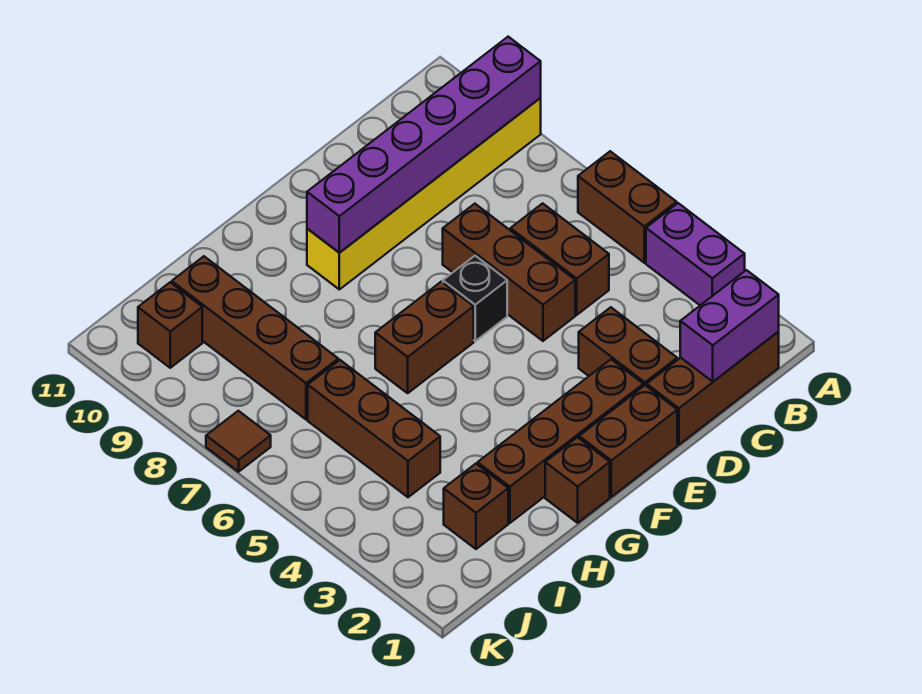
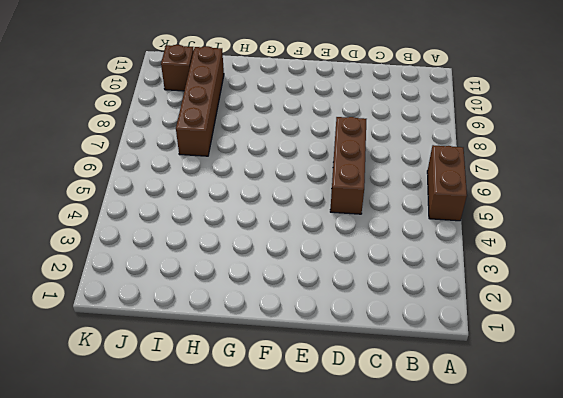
none -> purple 1x2 brick [646,203,745,305]
none -> yellow 1x6 brick [307,98,541,289]
none -> brown 1x3 brick [647,332,779,445]

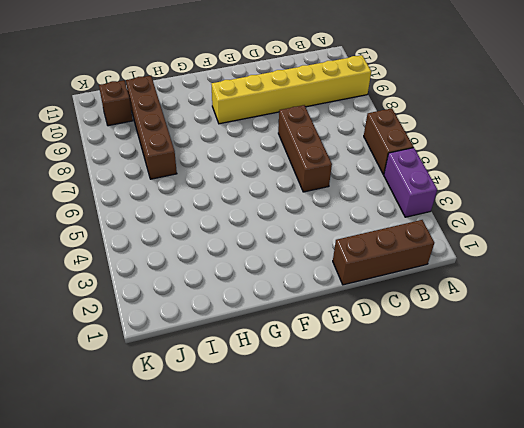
none -> brown 1x2 brick [510,203,609,315]
none -> brown 1x2 brick [579,307,677,386]
none -> brown 1x2 brick [579,385,677,497]

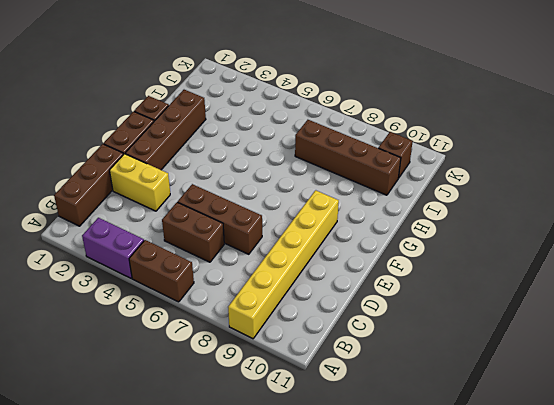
yellow 1x2 brick [109,154,170,211] -> brown 1x2 brick [579,307,677,386]
none -> black 1x1 brick [443,256,507,341]
none -> brown 1x2 brick [375,282,474,393]
none -> brown 1x1 brick [444,464,508,549]

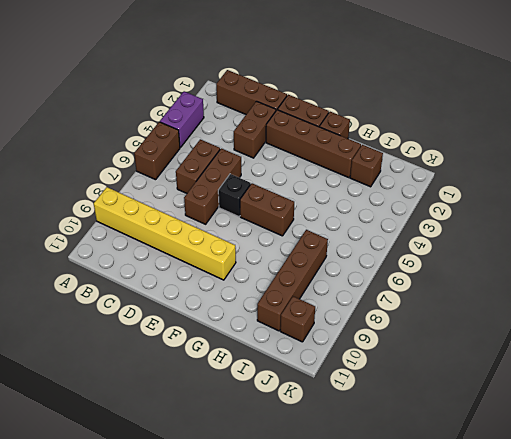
none -> brown 1x3 brick [308,360,440,497]
none -> brown 1x1 tile [206,411,271,472]
none -> purple 1x6 brick [307,37,541,253]

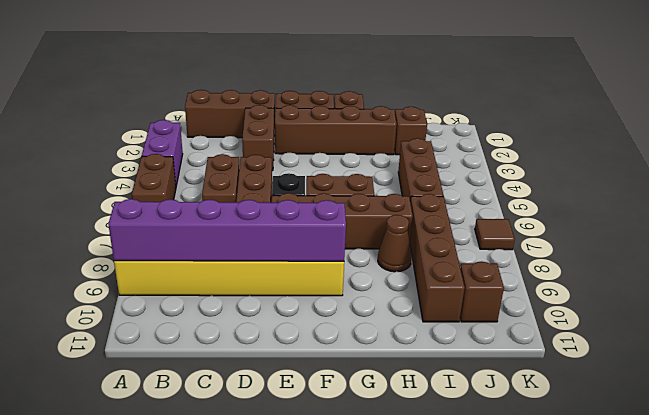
brown 1x4 brick [272,193,413,249] -> none
brown 1x1 cone [378,215,412,272] -> none
none -> purple 1x2 brick [680,270,779,382]

